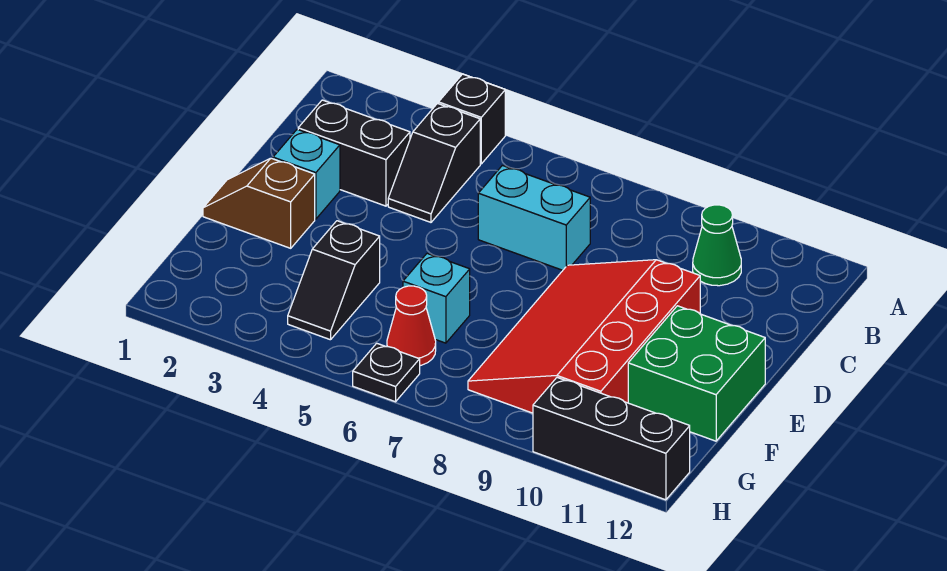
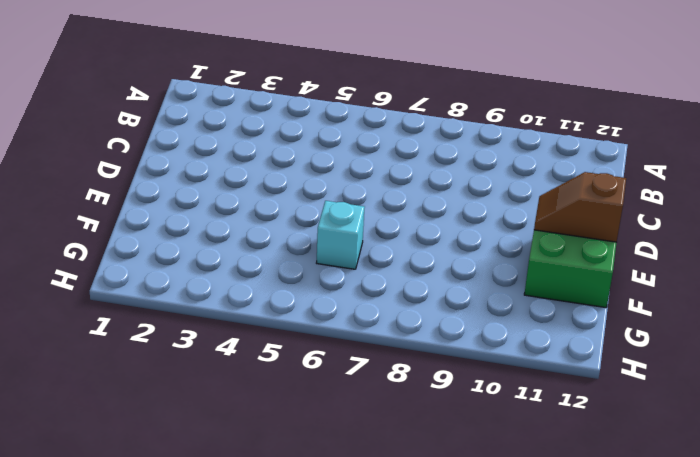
brown 1x2 slope [534,172,626,242] -> brown 1x2 slope moved to [203,158,315,248]
none -> black 1x1 brick [439,74,505,164]
none -> black 1x2 slope [388,104,480,222]
none -> green 1x1 cone [693,205,741,286]

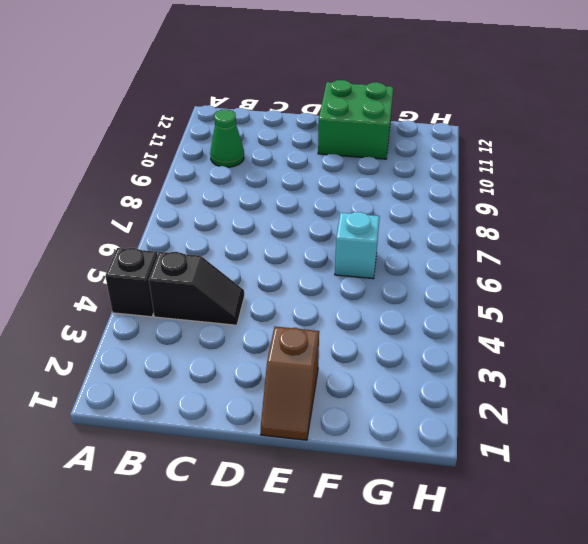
none -> black 1x2 brick [298,100,410,206]
none -> cyan 1x2 brick [478,165,590,270]
none -> cyan 1x1 brick [273,129,340,219]

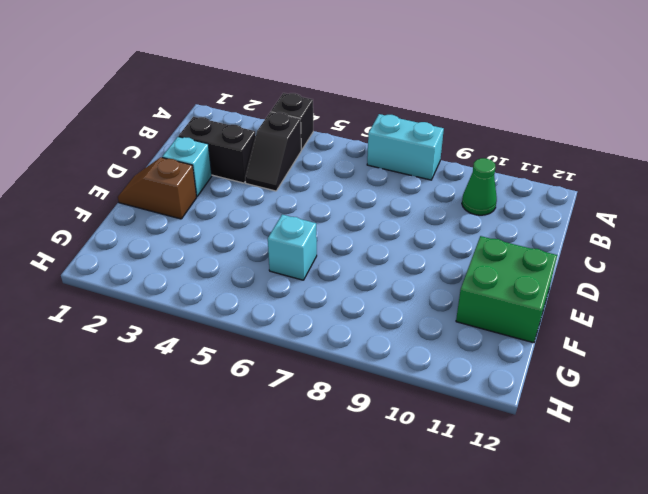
cyan 1x2 brick [367,114,444,180] -> cyan 1x2 brick moved to [478,165,590,270]
none -> red 3x4 slope [468,260,700,413]
none -> black 1x2 slope [288,221,380,340]
none -> red 1x1 cone [387,286,436,366]

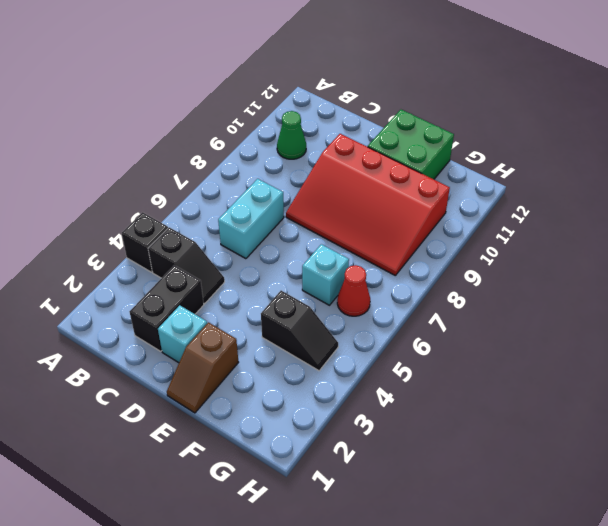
none -> black 1x1 plate [353,343,420,402]
none -> black 1x3 brick [533,378,690,500]

